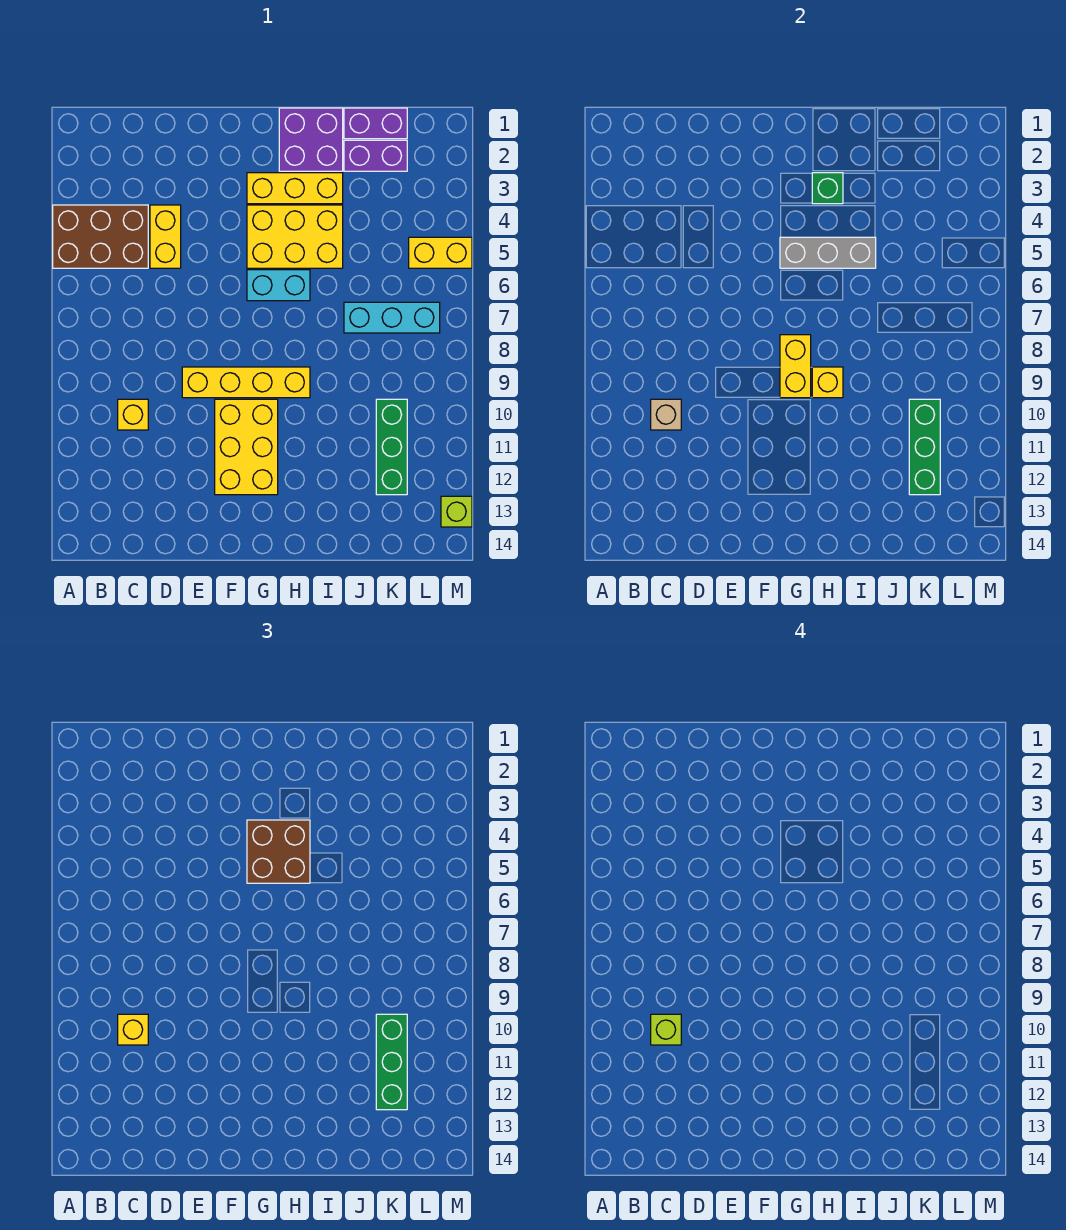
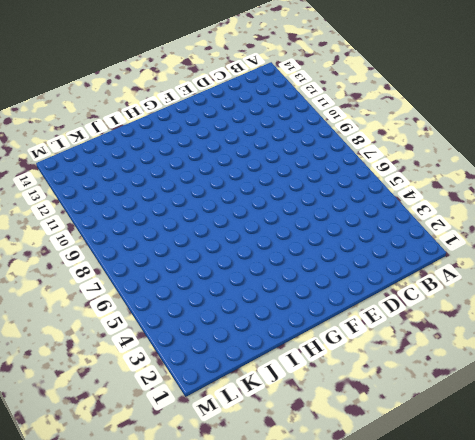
none -> brown 2x3 brick [53,205,148,268]
none -> yellow 1x1 brick [118,399,148,430]
none -> yellow 1x2 brick [150,205,181,268]

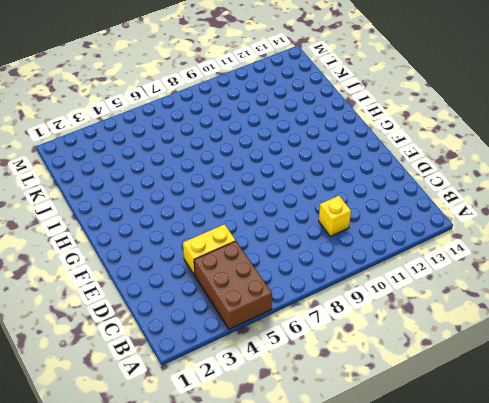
none -> yellow 1x4 brick [182,367,310,398]
none -> yellow 2x3 brick [215,399,278,495]
none -> yellow 1x3 brick [247,173,343,204]

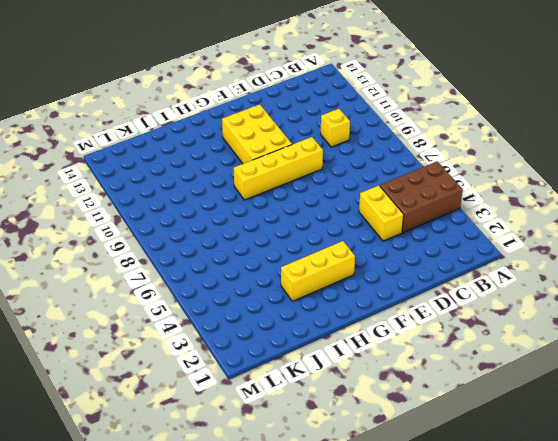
none -> yellow 2x3 brick [247,205,343,268]
none -> cyan 1x2 brick [247,270,310,301]
none -> purple 2x2 brick [279,108,343,171]

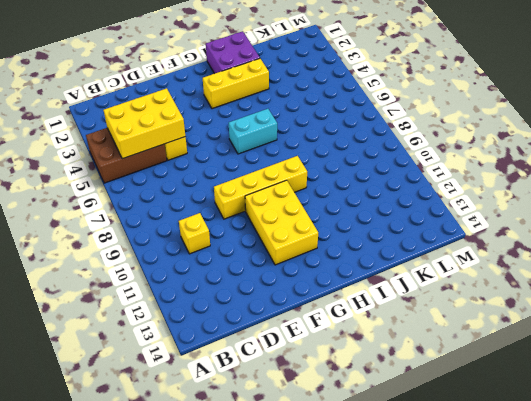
yellow 2x3 brick [104,88,185,159] -> yellow 2x3 brick moved to [247,205,343,268]
none -> purple 1x2 brick [344,108,407,139]
none -> purple 1x2 brick [344,140,407,171]
none -> cyan 1x3 brick [344,302,440,333]

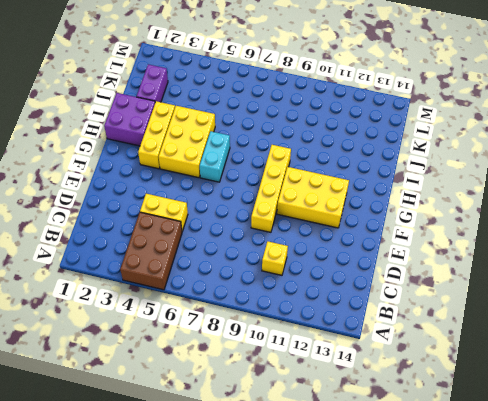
none -> purple 1x2 brick [344,108,407,139]
none -> cyan 1x3 brick [344,302,440,333]
none -> green 1x3 brick [376,399,407,495]

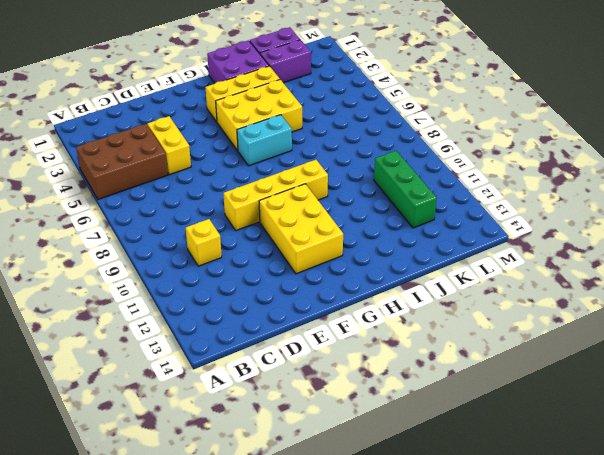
none -> cyan 1x3 brick [344,302,440,333]
none -> yellow 1x2 brick [409,237,472,268]
none -> lime 1x1 brick [441,496,472,527]

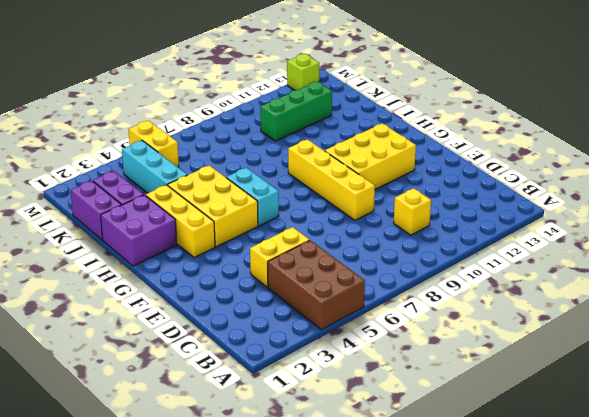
cyan 1x3 brick [122,141,187,193] -> cyan 1x3 brick moved to [344,302,440,333]
none -> tan 1x1 brick [651,399,681,430]
none -> grey 1x3 brick [780,237,876,268]
none -> yellow 1x2 brick [780,335,811,398]

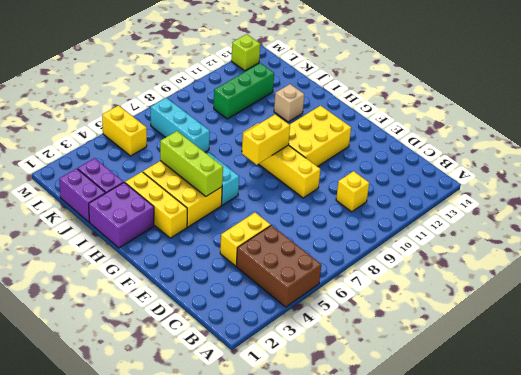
lime 1x3 brick [160,131,223,196] -> grey 1x3 brick [780,237,876,268]
tan 1x1 brick [274,84,304,122] -> tan 1x1 brick moved to [651,399,681,430]
none -> green 1x1 brick [812,173,843,204]
none -> yellow 1x1 brick [812,367,843,398]
none -> green 1x3 brick [909,399,940,495]

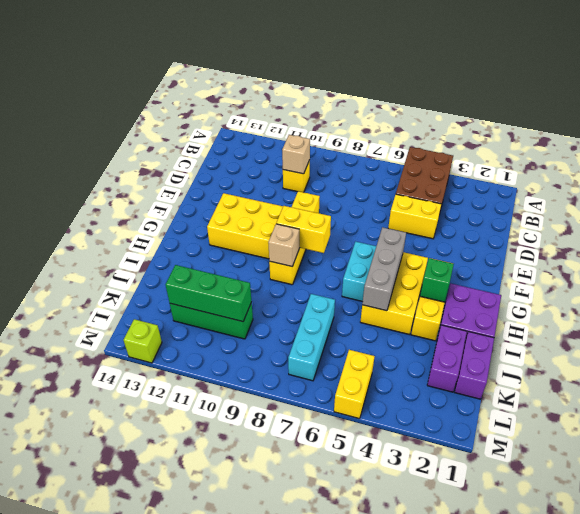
tan 1x1 brick [268,224,299,266] -> yellow 1x1 brick [812,367,843,398]
none -> yellow 1x1 brick [118,1014,148,1045]
none -> brown 2x2 brick [247,820,310,883]
none -> green 1x3 brick [376,1014,407,1110]

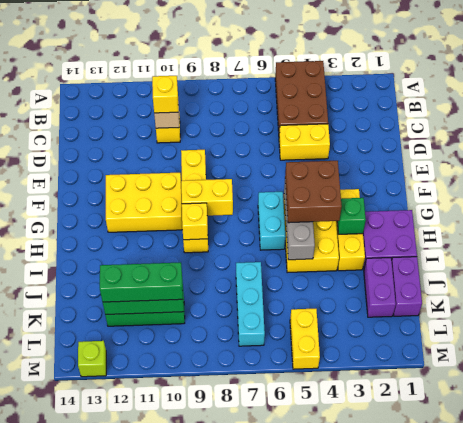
none -> lime 1x1 brick [651,1014,681,1045]

